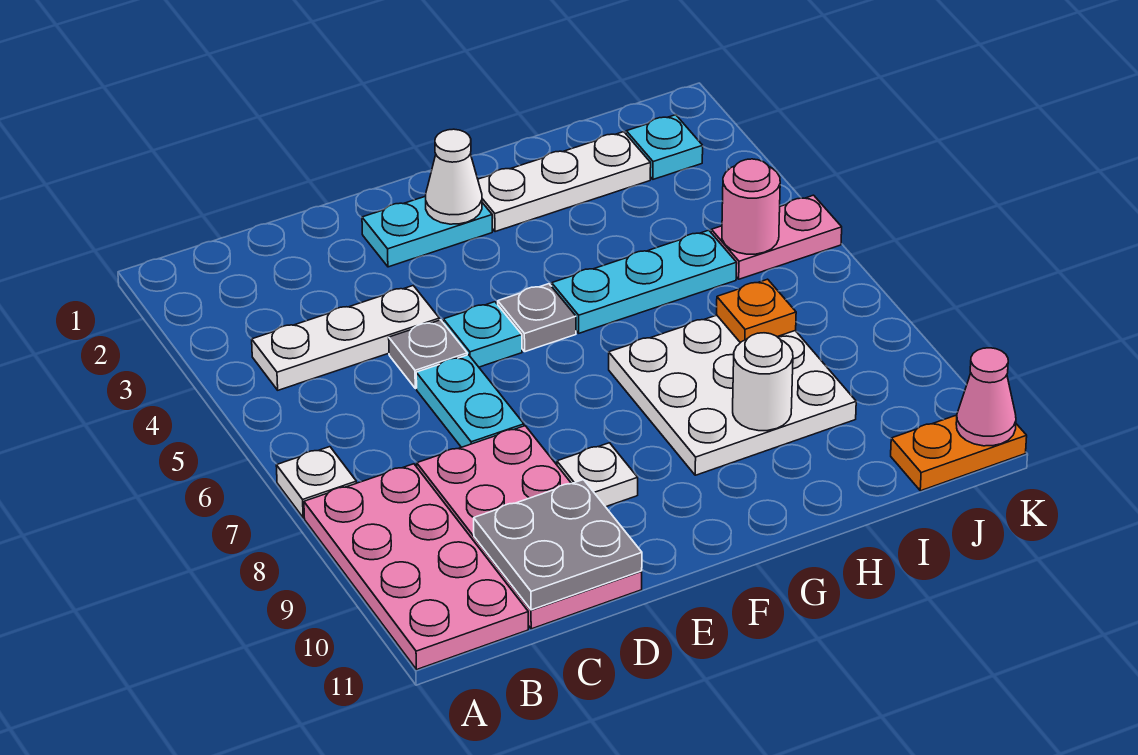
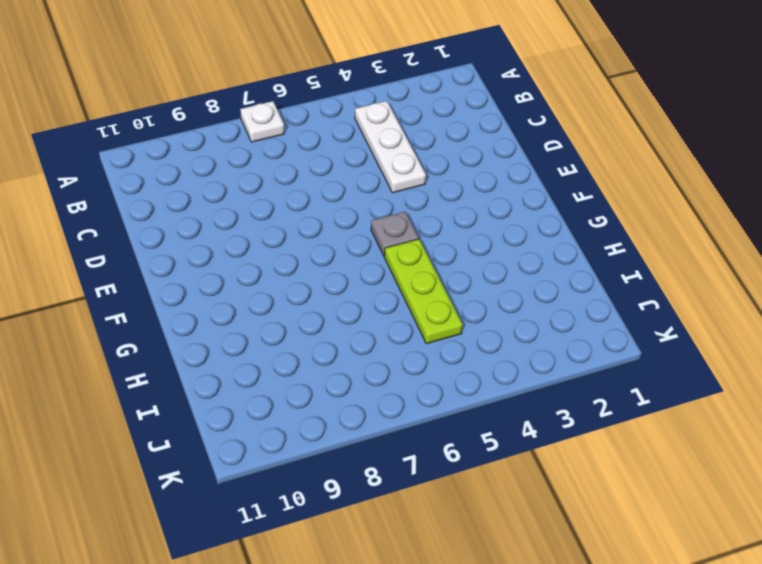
lime 1x3 plate [384,239,463,344] -> cyan 1x3 plate [552,230,737,333]
none -> pink 2x4 plate [304,464,528,670]
none -> pink 2x4 plate [417,426,642,629]
none -> grey 1x1 plate [389,320,467,389]

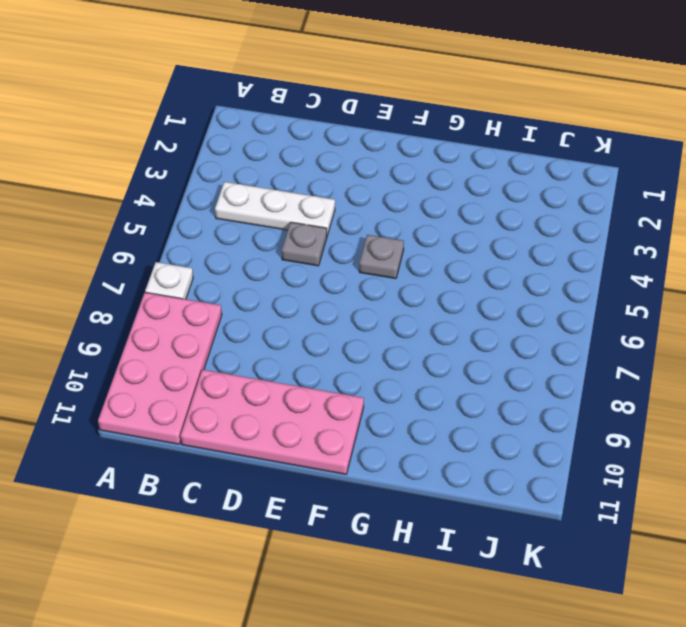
pink 2x4 plate [180,370,364,474] -> pink 2x4 plate turned to [417,426,642,629]
none -> cyan 1x2 plate [416,355,524,447]
none -> cyan 1x2 plate [362,196,492,267]
none -> cyan 1x1 plate [443,302,522,367]

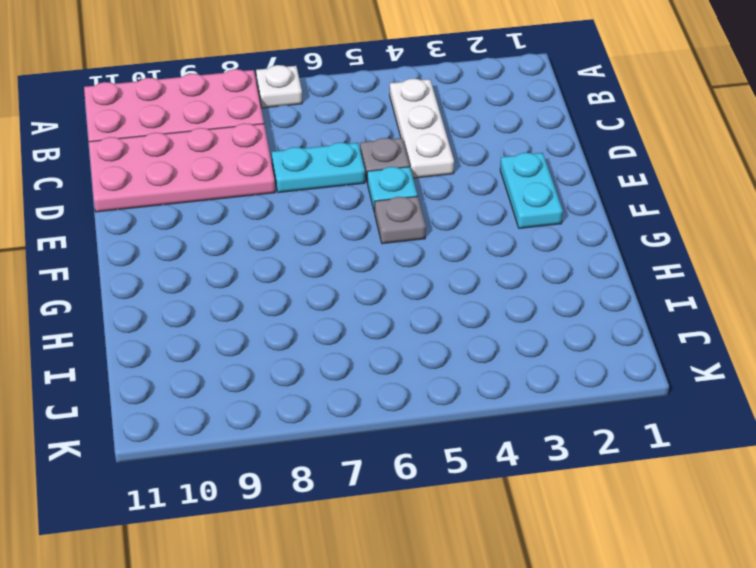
none -> white 1x1 plate [557,443,638,507]
none -> white 1x3 plate [478,132,651,232]
none -> cyan 1x3 plate [552,230,737,333]

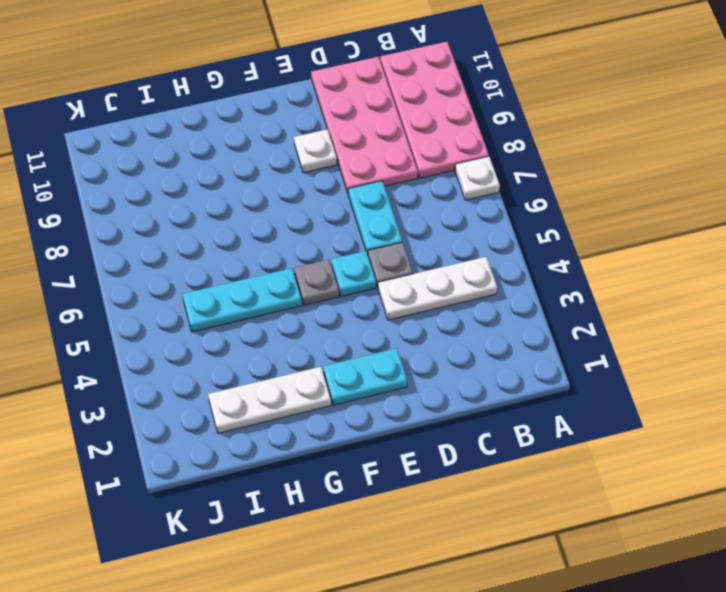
none -> white 3x3 plate [609,315,856,475]
none -> cyan 1x1 plate [626,115,703,179]
none -> pink 1x2 plate [711,195,842,279]

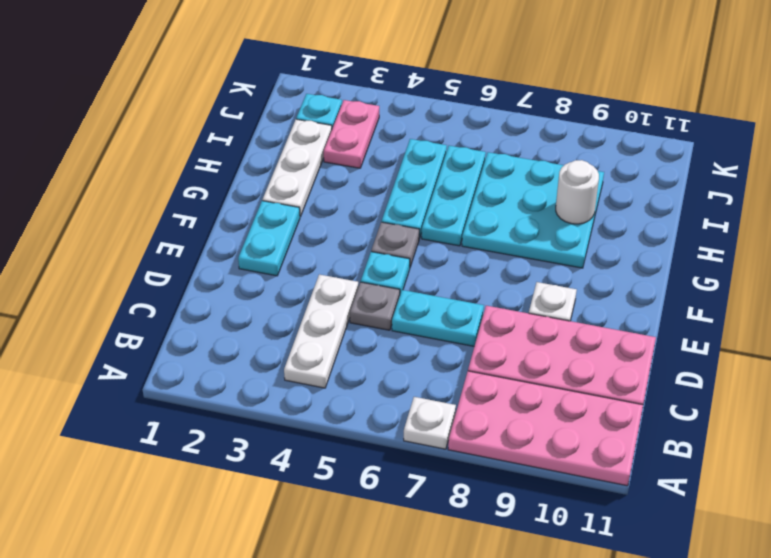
cyan 1x3 plate [422,146,486,246] -> none
cyan 3x3 plate [462,152,604,268] -> white 3x3 plate [609,315,856,475]
pink 1x2 plate [324,100,379,168] -> pink 1x2 plate moved to [711,195,842,279]
none -> orange 1x2 plate [891,415,1027,491]
none -> grey 2x2 plate [474,480,642,610]
none -> white 1x1 cone [426,129,482,224]

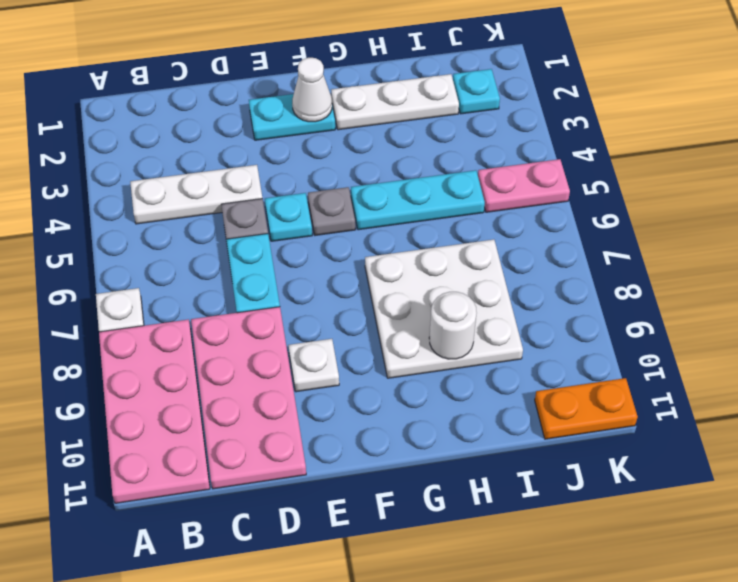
none -> grey 2x2 plate [474,480,642,610]
none -> orange 1x1 plate [717,279,796,343]
none -> pink 1x1 round brick [722,159,780,254]

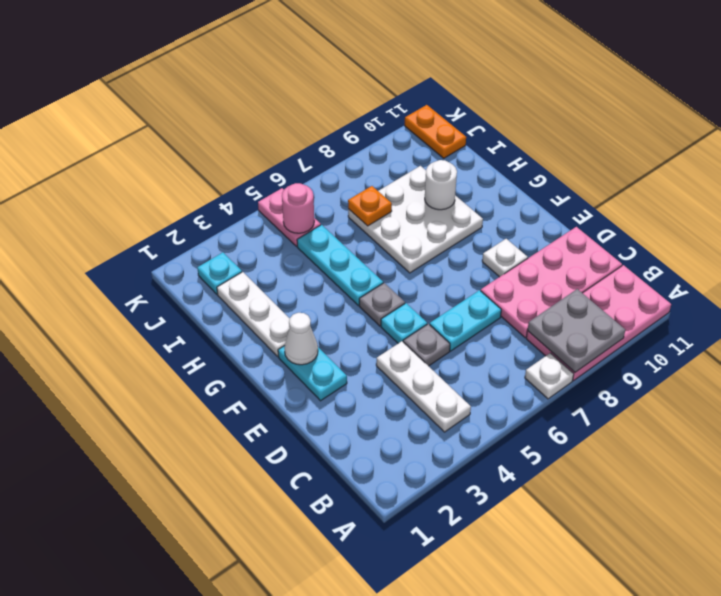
grey 2x2 plate [528,289,625,372] -> grey 2x2 plate moved to [474,480,642,610]
none -> pink 1x1 cone [956,348,1016,446]

